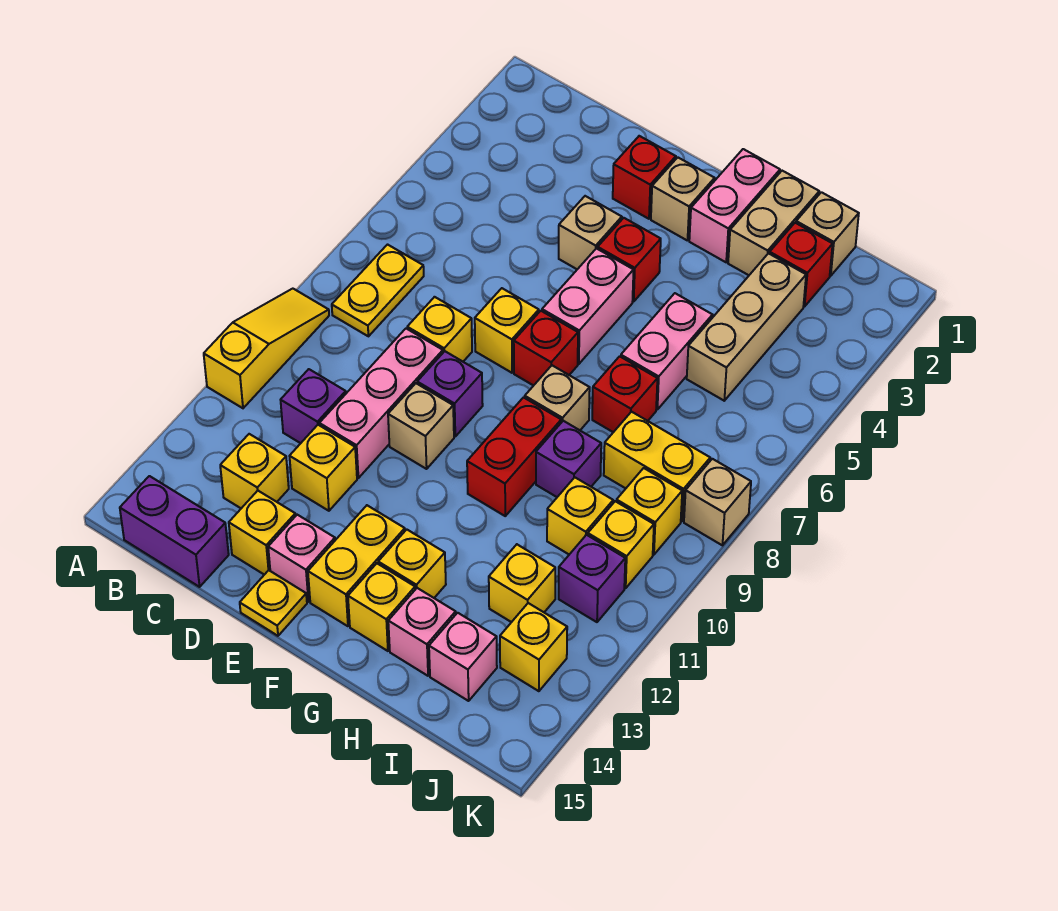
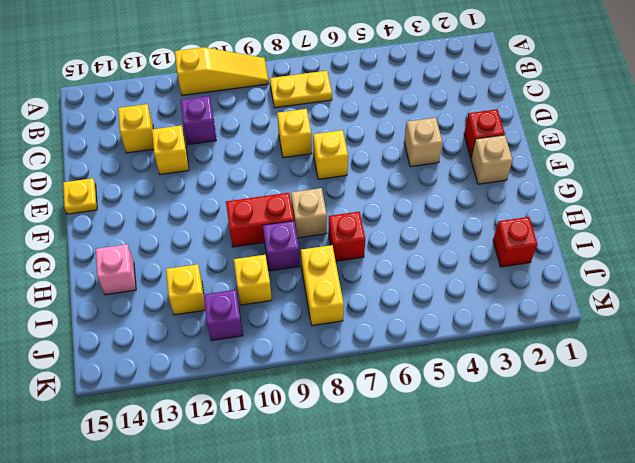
none -> purple 1x2 brick [120,476,229,587]
none -> pink 1x3 brick [319,329,443,478]
none -> yellow 1x1 brick [229,491,295,575]
none -> purple 1x1 brick [417,351,483,436]

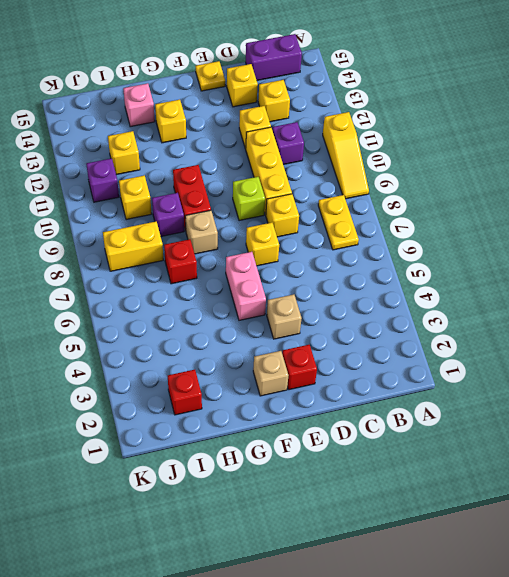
yellow 1x3 brick [246,127,292,215] -> pink 1x3 brick [319,329,443,478]
lime 1x1 brick [233,177,265,221] -> purple 1x1 brick [417,351,483,436]
none -> tan 1x1 brick [388,383,454,469]
none -> pink 1x1 brick [268,515,335,602]
none -> red 1x1 brick [598,218,661,302]
none -> red 1x1 brick [514,311,578,386]

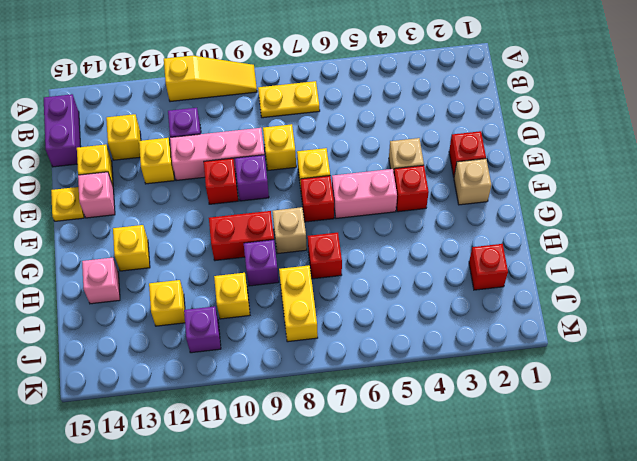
red 1x1 brick [204,158,238,204] -> tan 1x1 brick [388,383,454,469]
none -> yellow 1x2 brick [308,505,405,626]
none -> pink 1x2 brick [689,149,780,262]
none -> yellow 1x1 brick [348,563,415,651]
none -> tan 1x2 brick [728,171,819,275]

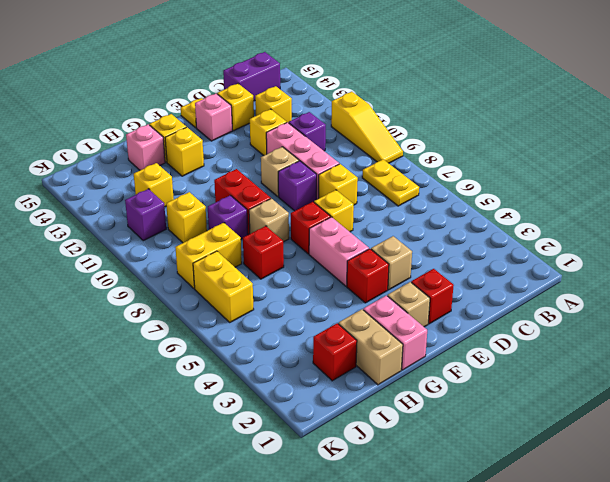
yellow 1x2 brick [193,251,254,322] -> yellow 1x2 brick moved to [308,505,405,626]
none -> pink 1x2 brick [621,293,712,409]
none -> tan 1x1 brick [796,192,859,276]
none -> tan 1x3 brick [687,253,806,401]
none -> pink 1x1 brick [429,613,497,701]

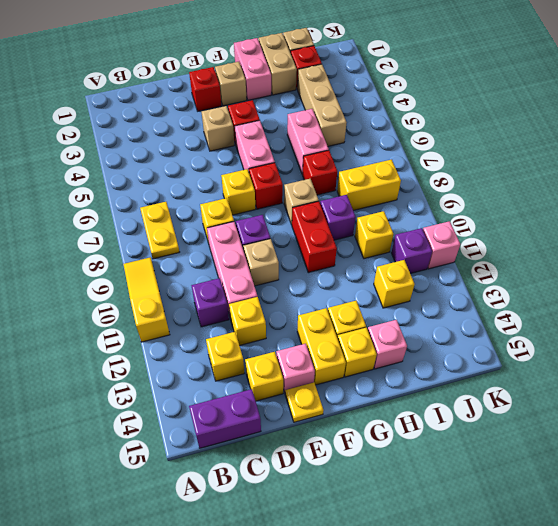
pink 1x1 brick [423,221,460,269] -> pink 1x1 brick moved to [429,613,497,701]
none -> yellow 1x1 brick [616,468,682,555]
none -> yellow 1x1 brick [588,501,654,588]
none -> yellow 1x1 brick [500,603,567,691]
none -> tan 1x1 brick [684,459,751,545]

